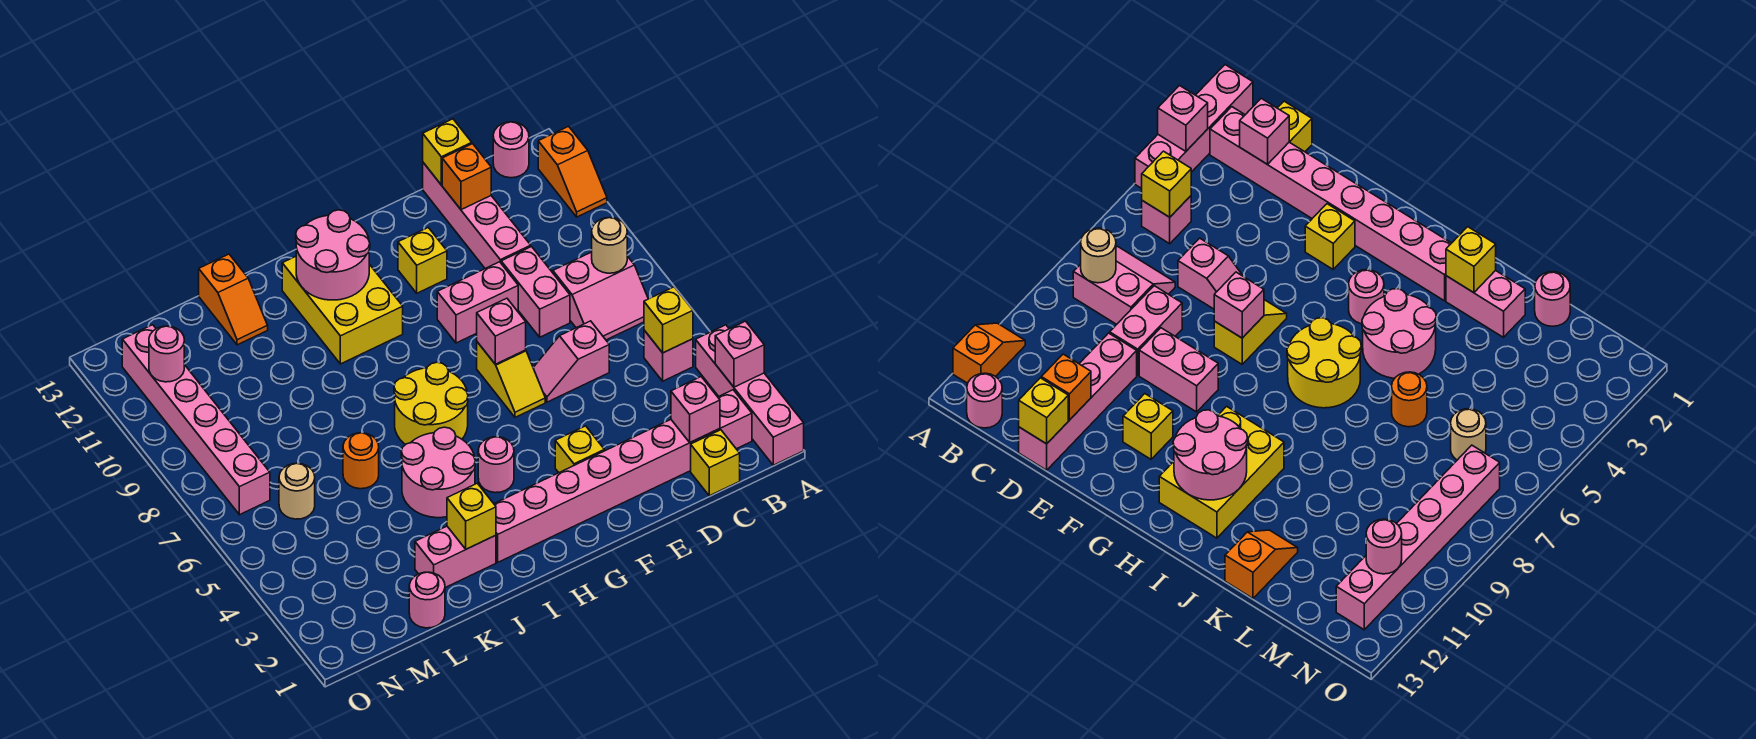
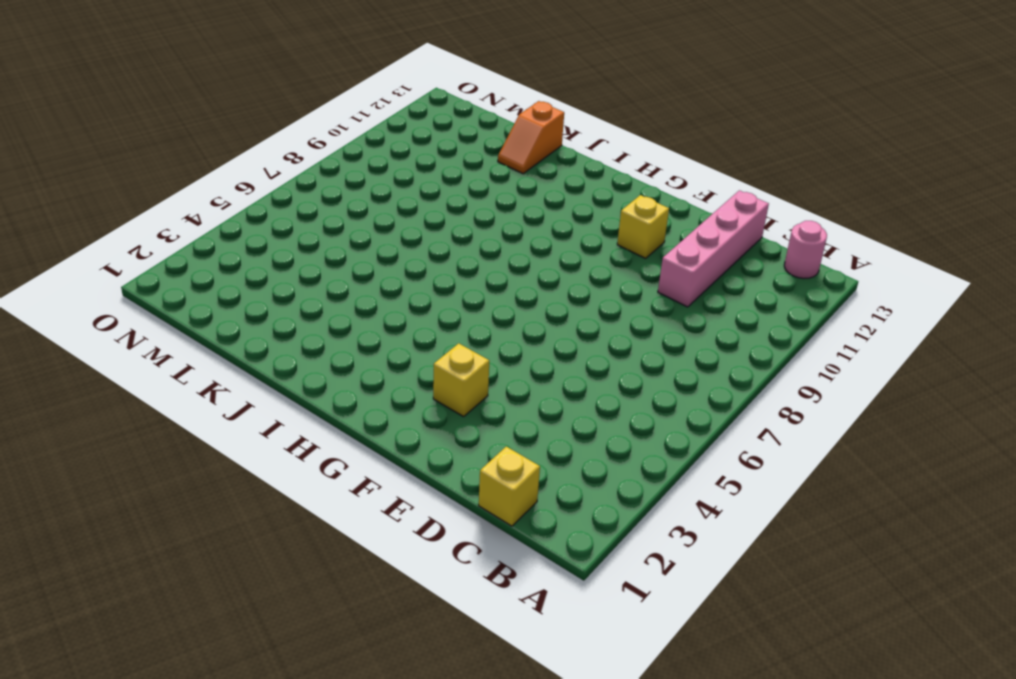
none -> pink 1x4 brick [696,325,804,465]
none -> orange 1x2 slope [538,126,607,217]
none -> pink 1x8 brick [494,390,752,562]
none -> pink 1x1 brick [644,330,693,381]

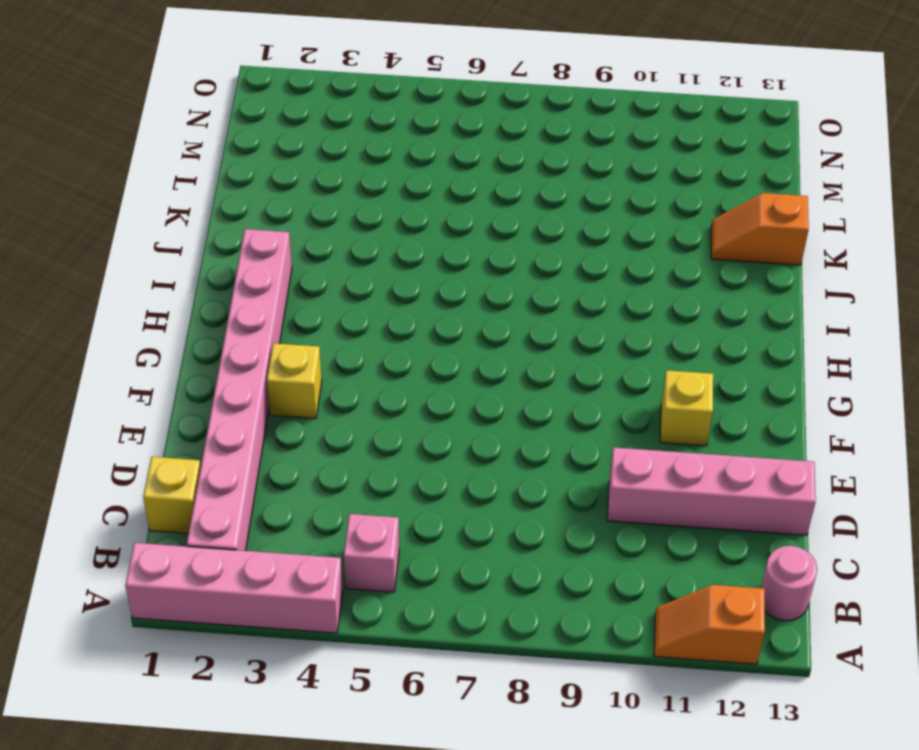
none -> pink 2x2 slope [553,252,648,340]
none -> pink 1x2 slope [533,321,609,402]
none -> pink 1x2 brick [501,247,570,337]
none -> pink 1x2 brick [437,262,518,343]

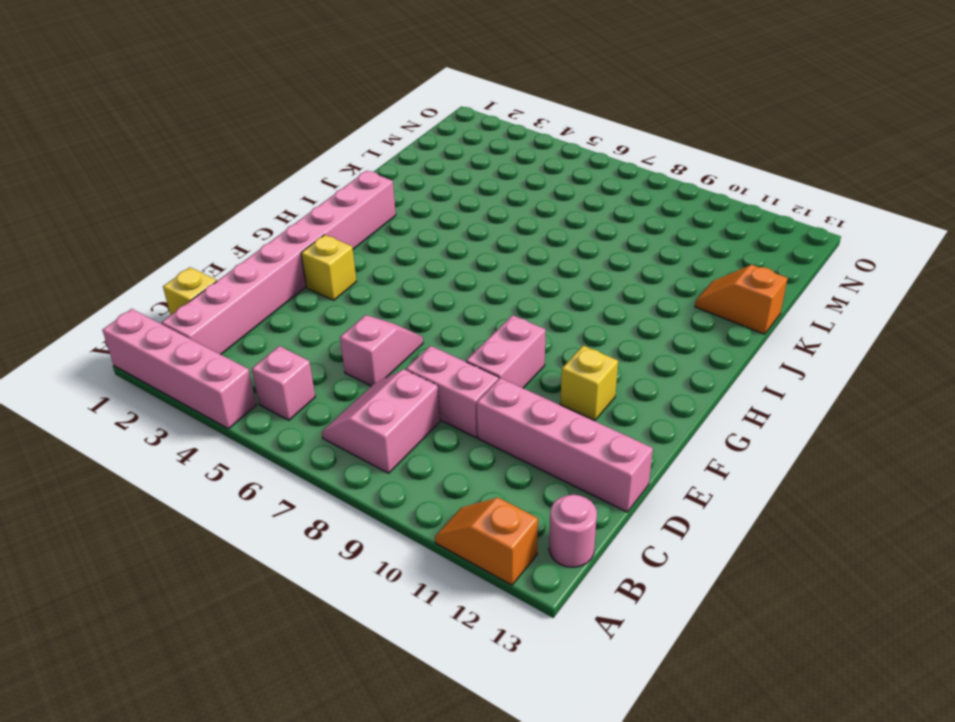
none -> yellow 1x2 slope [477,342,545,417]
none -> pink 1x1 round brick [478,437,514,493]
none -> yellow 2x2 round brick [394,362,468,445]
none -> yellow 2x3 brick [282,257,403,364]

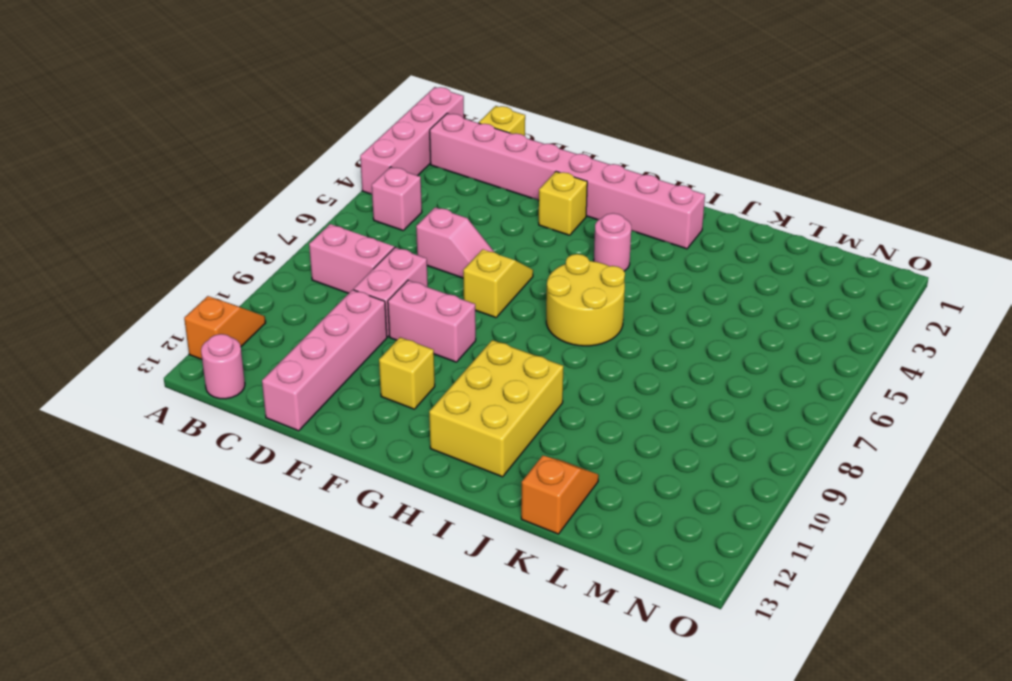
none -> pink 2x2 round brick [401,427,475,518]
none -> pink 1x2 brick [415,526,496,588]
none -> orange 1x1 round brick [343,433,379,489]
none -> pink 1x1 round brick [409,572,445,628]

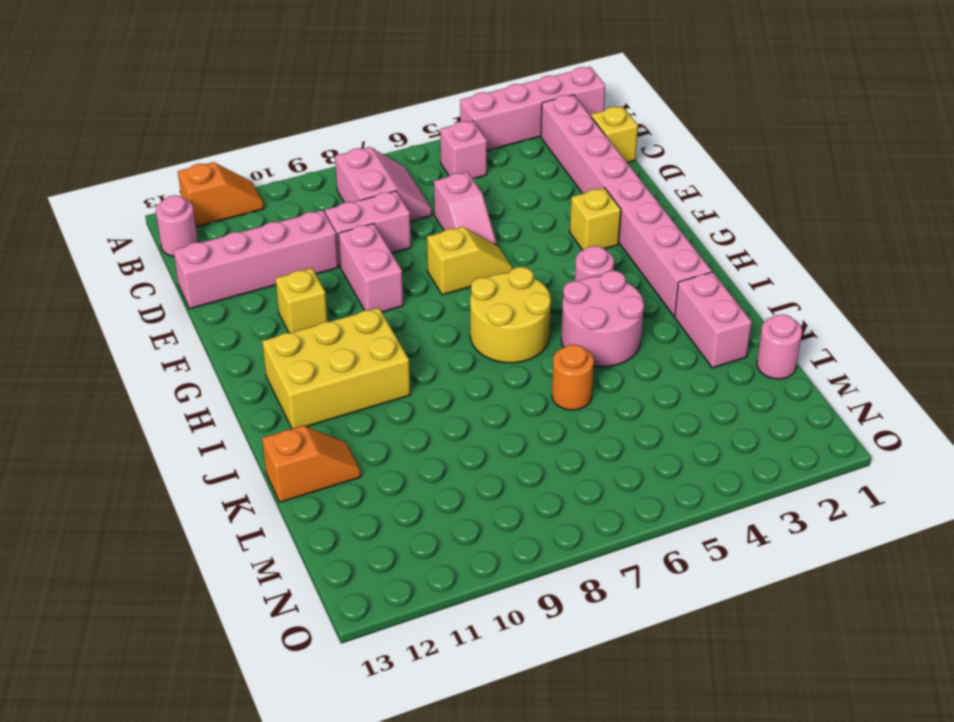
none -> tan 1x1 round brick [279,463,315,519]
none -> pink 1x6 brick [122,325,270,515]
none -> pink 1x1 brick [715,321,764,387]
none -> yellow 1x1 brick [644,287,693,353]

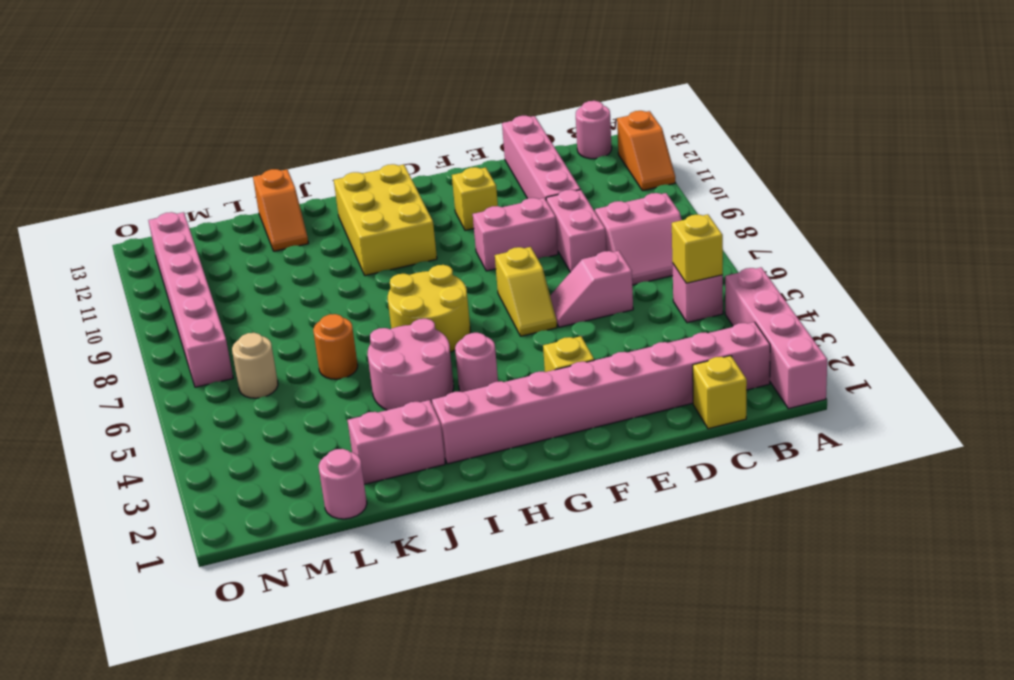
none -> pink 1x1 brick [715,321,764,387]
none -> tan 1x1 round brick [592,218,627,273]
none -> pink 1x1 brick [671,377,720,442]
none -> orange 1x1 brick [442,144,491,210]

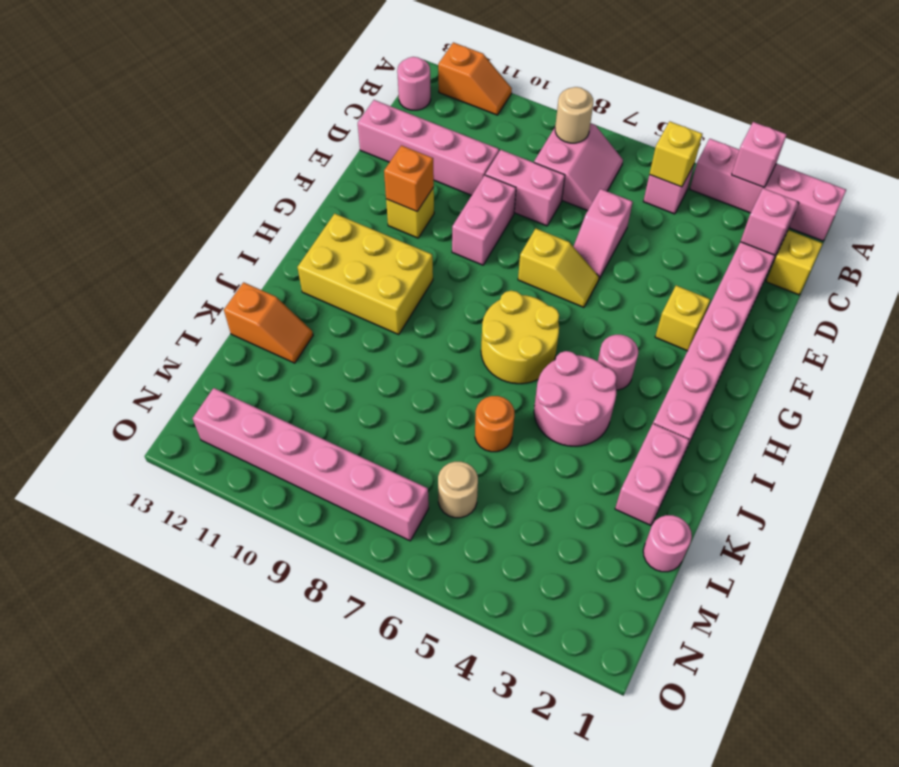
orange 1x1 brick [384,145,434,212] -> orange 1x1 brick moved to [442,144,491,210]
none -> yellow 1x1 brick [423,119,472,185]
none -> pink 1x1 brick [477,298,526,364]
none -> pink 2x2 round brick [296,210,370,300]
none -> yellow 1x1 brick [447,483,496,549]

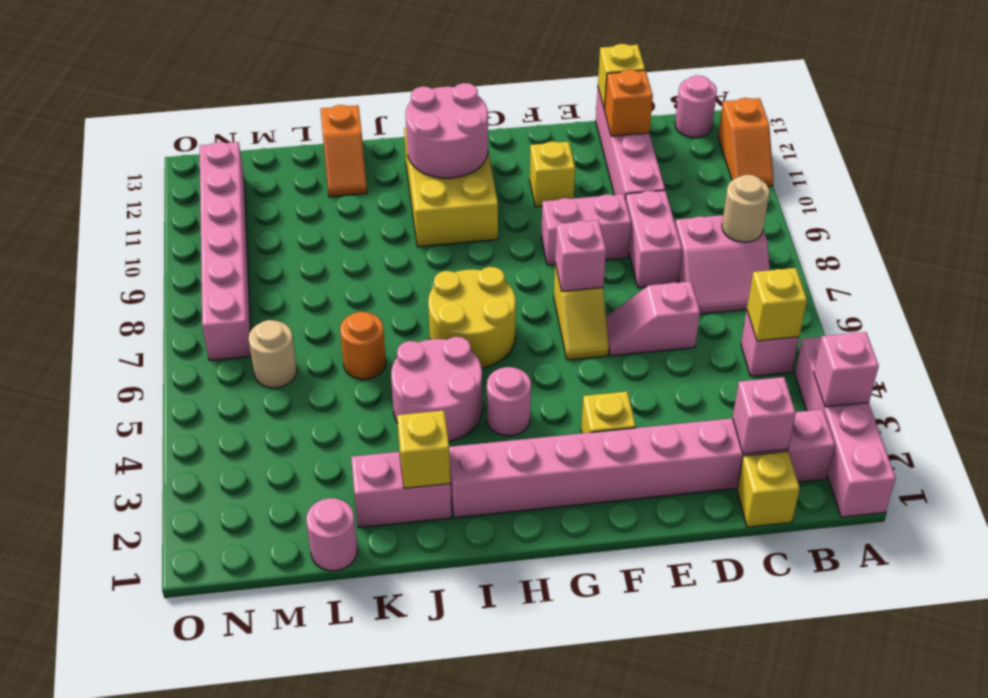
none -> pink 1x1 round brick [149,326,184,382]

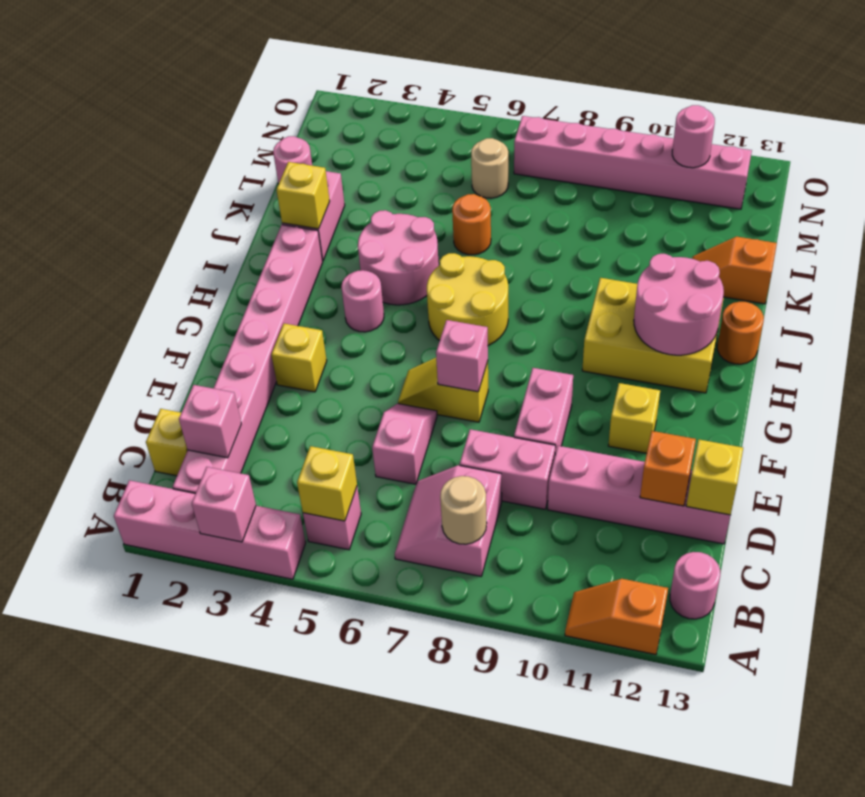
orange 1x1 round brick [717,302,764,364] -> none

